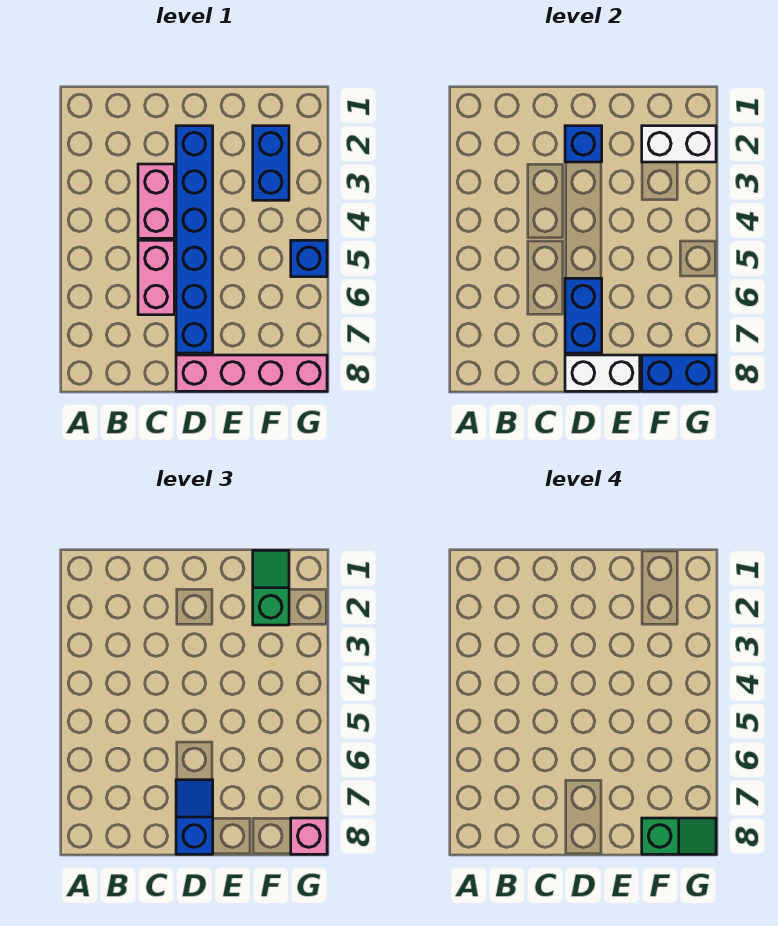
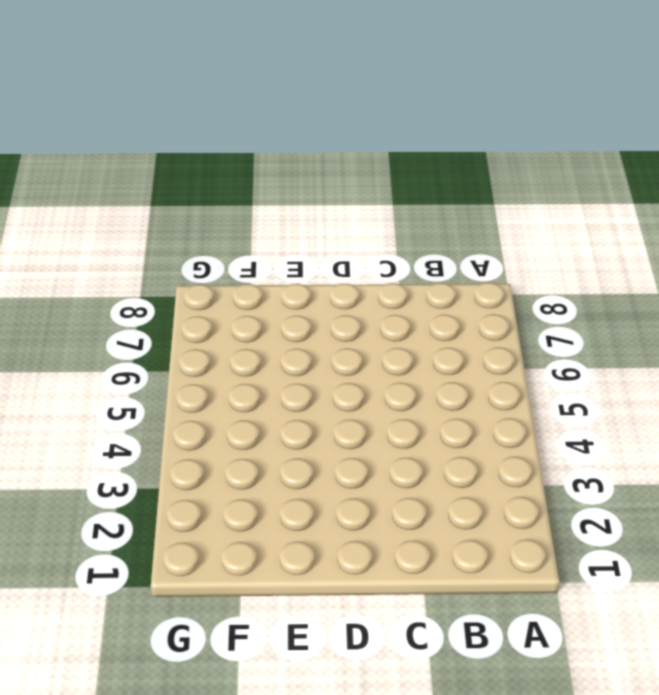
none -> pink 1x2 brick [138,164,174,238]
none -> pink 1x2 brick [138,240,174,315]
none -> blue 1x6 brick [176,126,213,353]

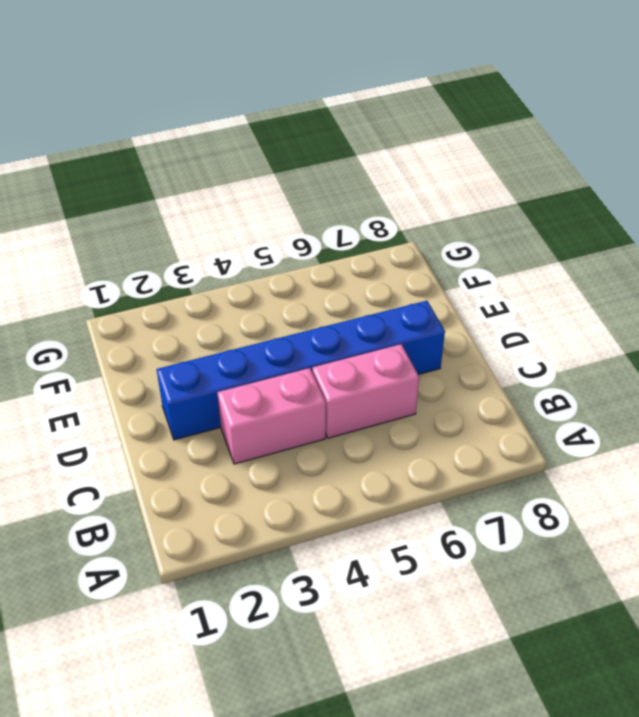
none -> pink 1x4 brick [176,355,327,391]
none -> blue 1x2 brick [253,126,289,200]
none -> blue 1x1 brick [291,240,327,277]

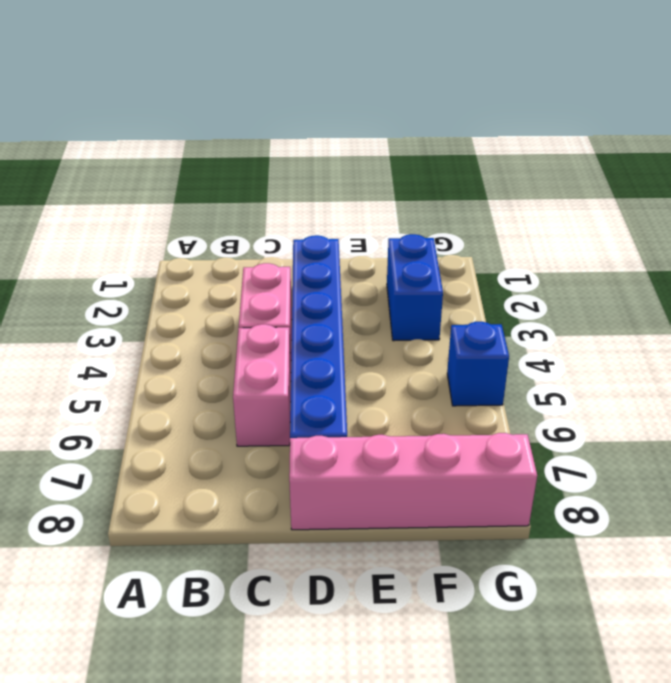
none -> blue 1x1 brick [565,126,602,162]
none -> blue 1x2 brick [565,278,602,353]
none -> white 1x2 brick [565,355,640,391]

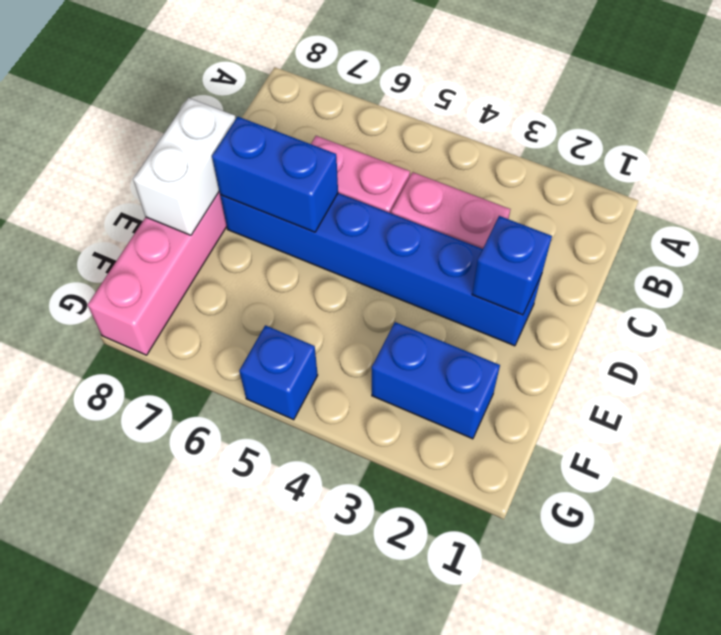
none -> white 1x2 brick [642,126,716,162]
none -> blue 1x2 brick [642,355,716,391]
none -> blue 1x2 slope [176,780,213,854]

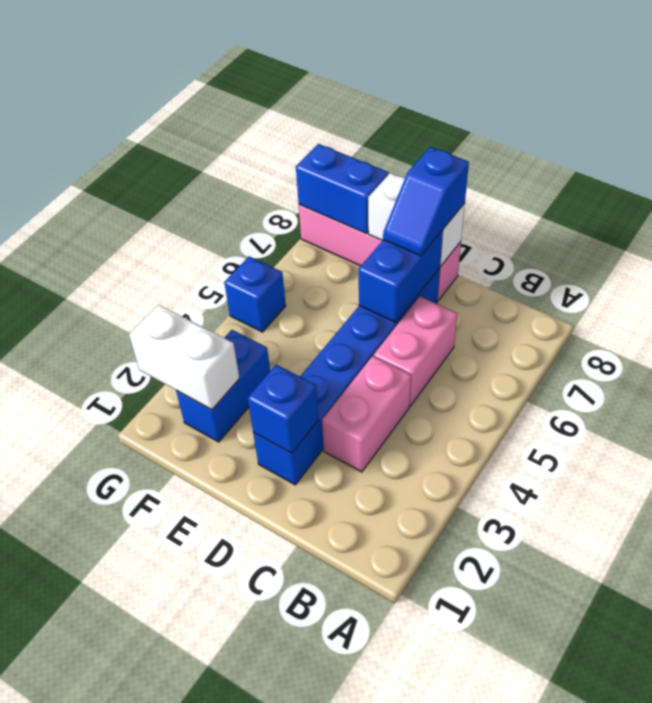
none -> green 1x2 slope [253,550,289,625]
none -> pink 1x1 brick [291,818,327,854]
none -> green 1x2 slope [642,818,716,854]

